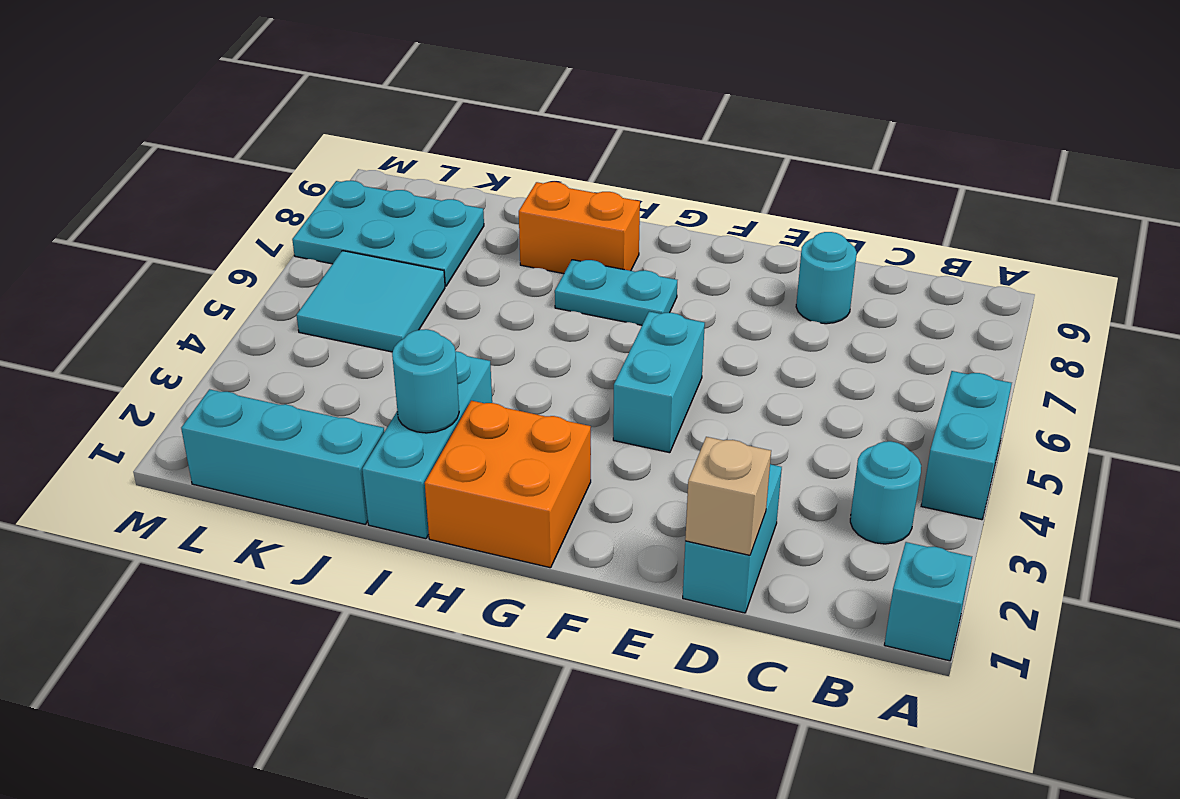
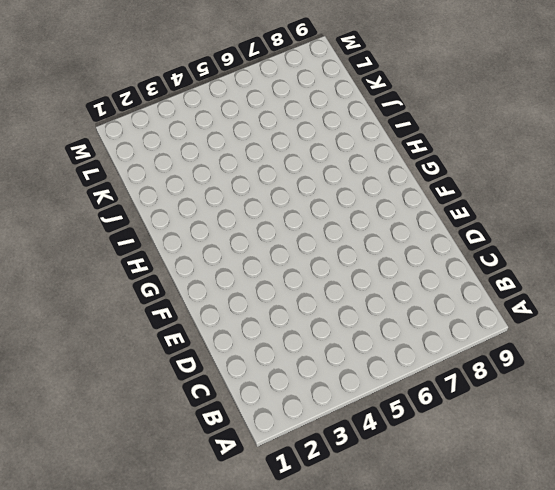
none -> cyan 1x1 brick [884,542,972,661]
none -> cyan 1x2 brick [921,371,1012,520]
none -> cyan 1x1 round brick [850,441,921,544]

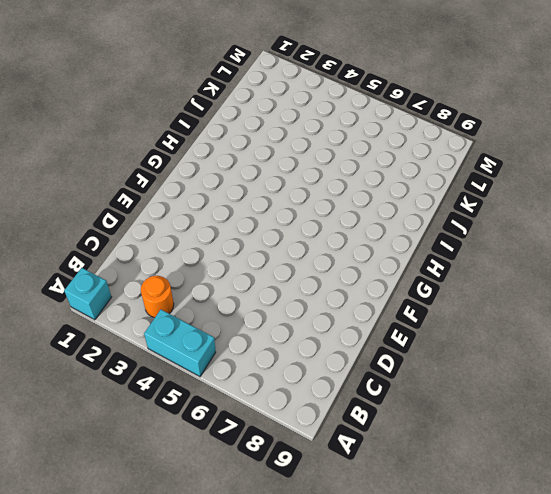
orange 1x1 round brick [141,276,174,318] -> cyan 1x1 round brick [850,441,921,544]
none -> cyan 1x2 brick [683,464,782,613]
none -> cyan 1x1 round brick [796,232,857,324]
none -> cyan 1x2 brick [613,312,705,453]

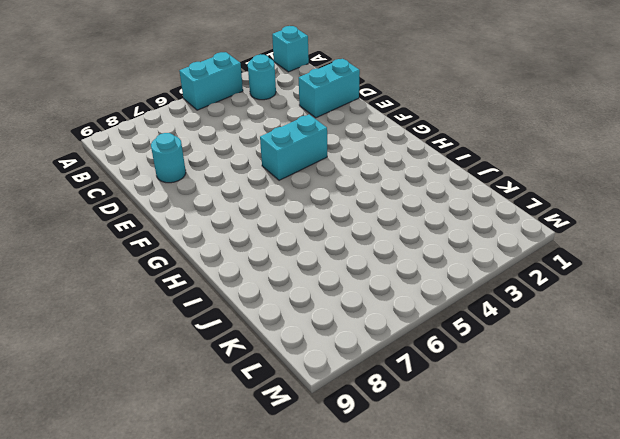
none -> orange 2x2 brick [425,401,591,568]
none -> cyan 1x2 plate [555,260,677,325]
none -> orange 1x2 brick [519,182,640,274]

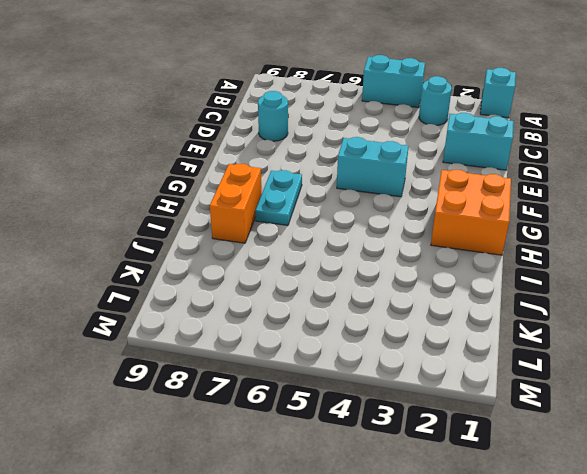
none -> cyan 1x3 brick [362,351,492,539]
none -> cyan 1x3 brick [181,389,384,525]
none -> cyan 2x2 tile [297,251,445,352]

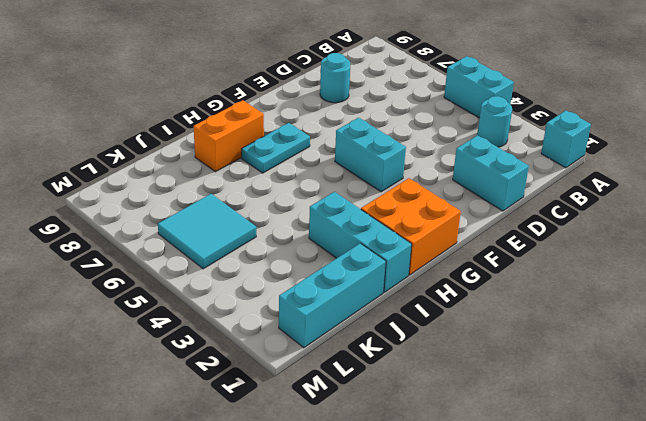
none -> cyan 2x3 plate [292,181,484,286]
none -> tan 1x1 brick [685,437,771,555]
none -> cyan 1x1 round brick [392,329,459,433]

